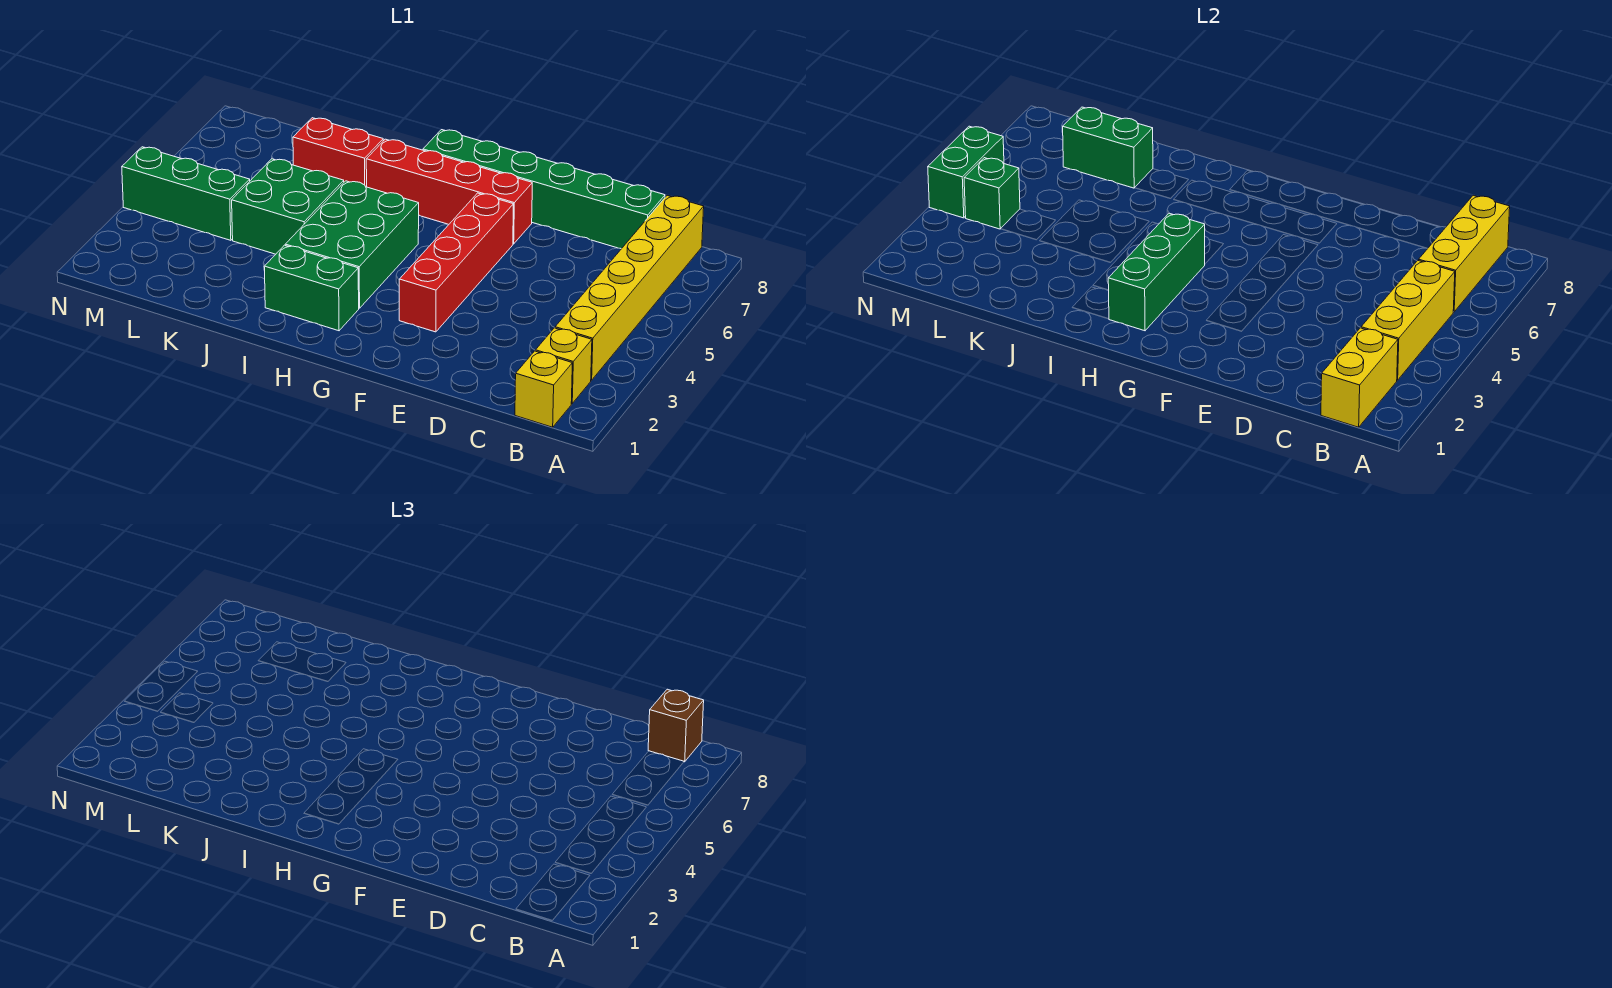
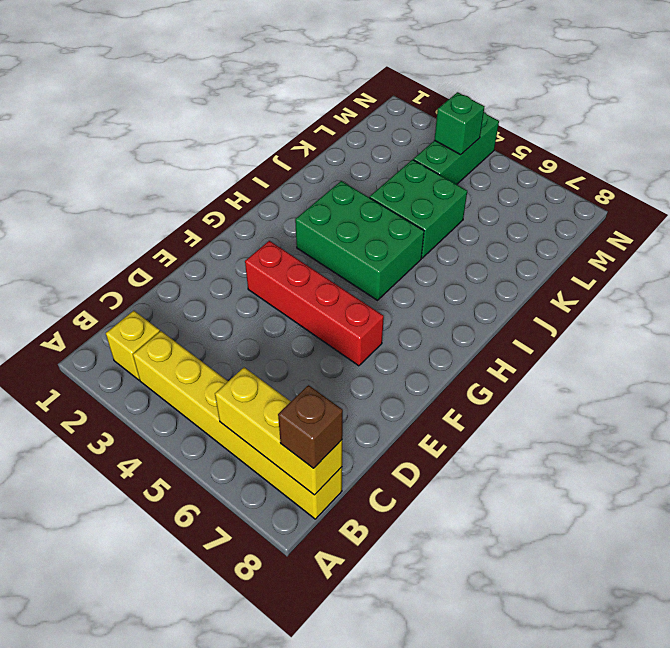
none -> yellow 1x1 brick [515,351,572,427]
none -> green 1x6 brick [423,130,665,249]
none -> red 1x4 brick [366,139,532,244]

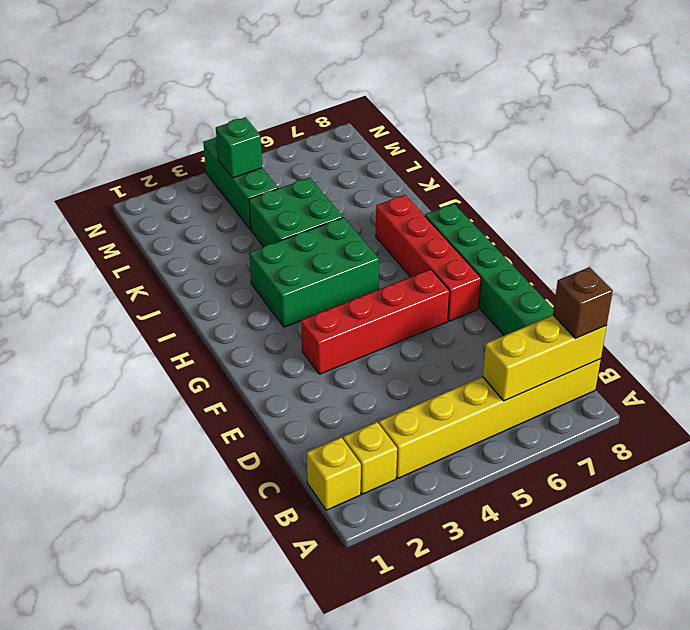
none -> green 1x2 brick [264,245,359,331]
none -> red 1x2 brick [293,118,383,187]
none -> yellow 1x2 brick [1321,328,1398,427]

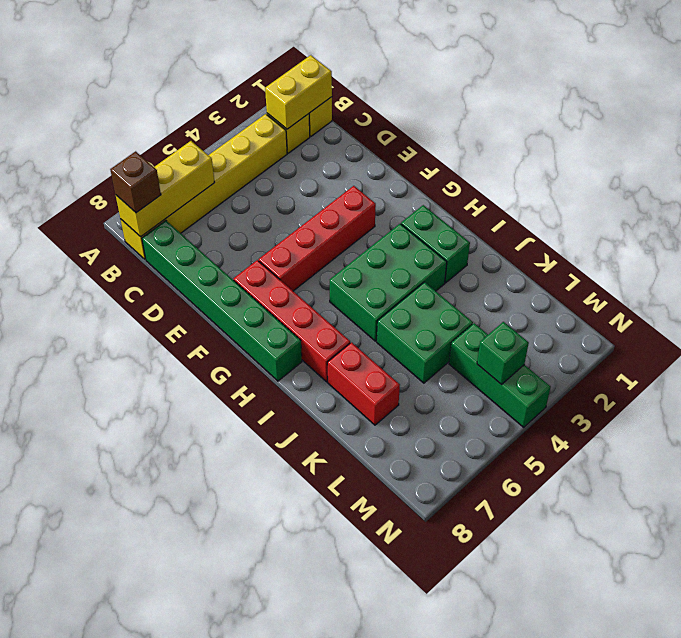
none -> yellow 1x3 brick [1361,260,1455,380]
none -> green 1x3 brick [1108,213,1205,331]
none -> green 1x2 brick [1063,107,1153,188]

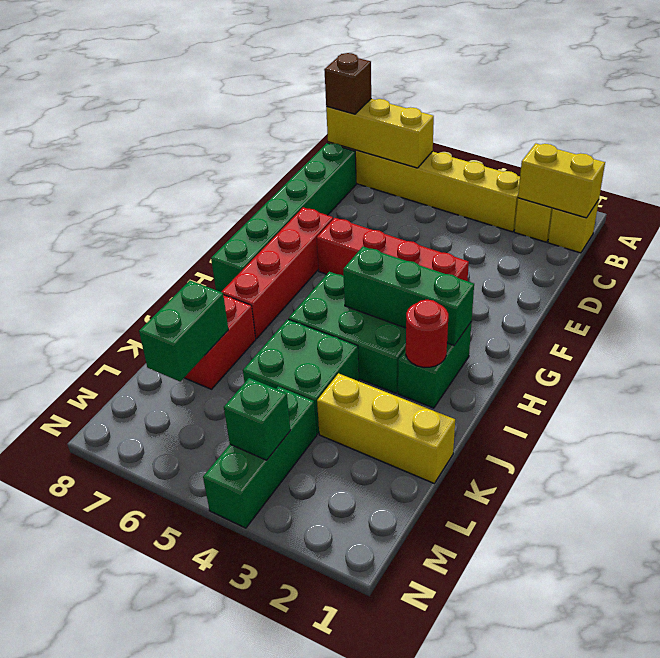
red 1x1 round brick [406,300,448,367] -> none
yellow 1x3 brick [317,373,455,483] -> yellow 1x3 brick moved to [1361,260,1455,380]
none -> green 1x2 brick [928,126,1004,218]

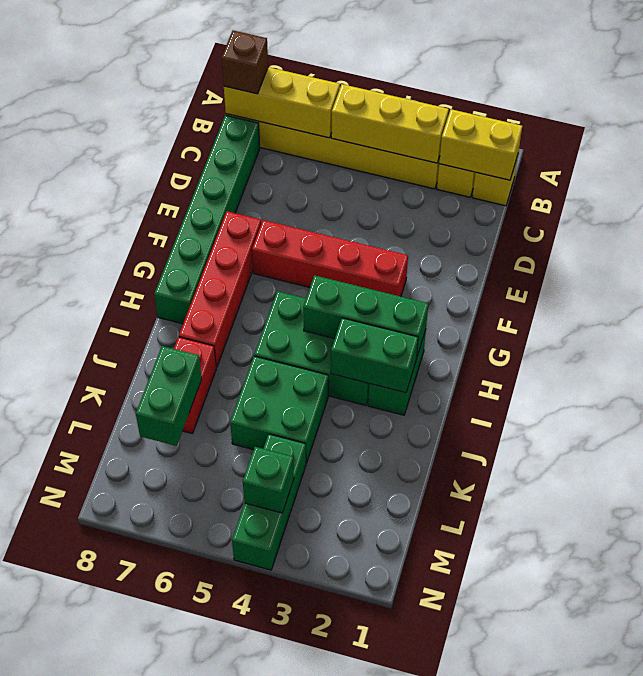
green 1x2 brick [331,318,418,393] -> green 1x2 brick moved to [928,126,1004,218]

